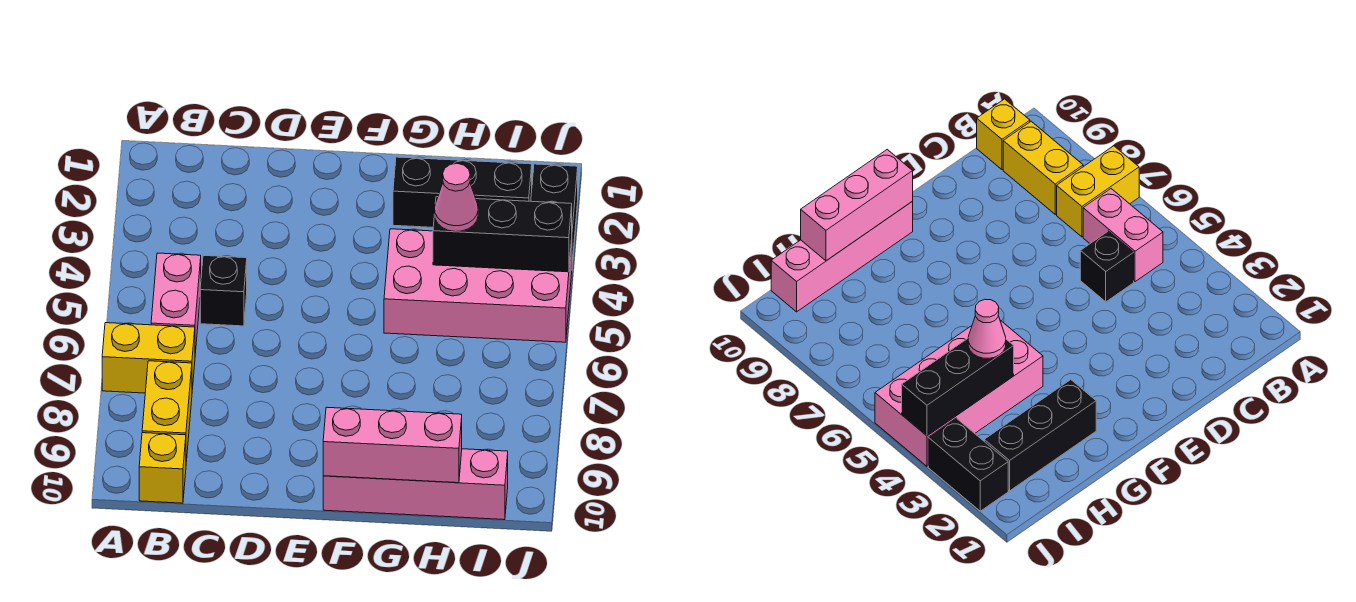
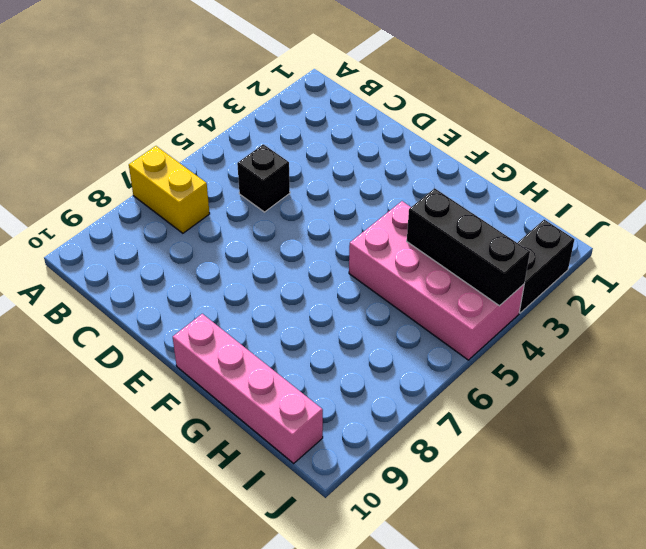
none -> pink 1x2 brick [151,253,201,353]
none -> yellow 1x2 brick [142,361,192,462]
none -> yellow 1x1 brick [139,433,186,503]

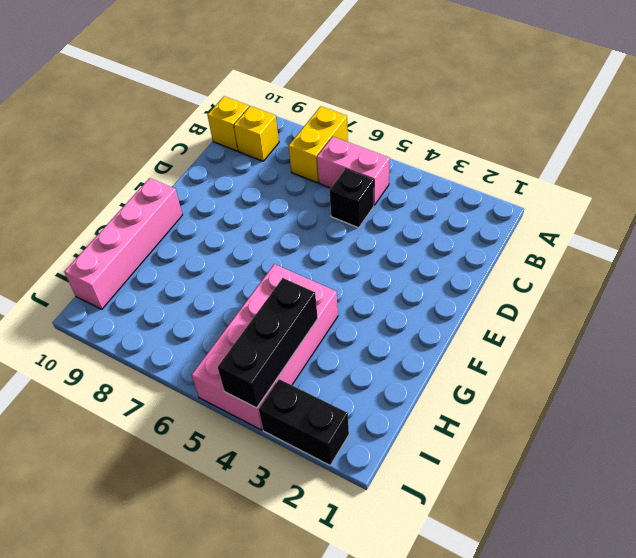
yellow 1x1 brick [234,106,279,161] -> yellow 1x2 brick [142,361,192,462]
none -> black 1x3 brick [393,157,532,227]
none -> pink 1x3 brick [323,407,462,483]
none -> pink 1x1 cone [435,163,478,232]

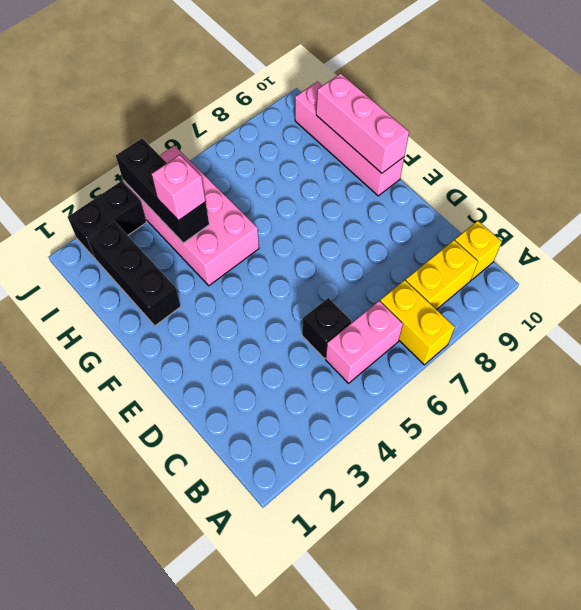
pink 1x1 brick [152,155,206,220] -> pink 1x1 cone [435,163,478,232]

